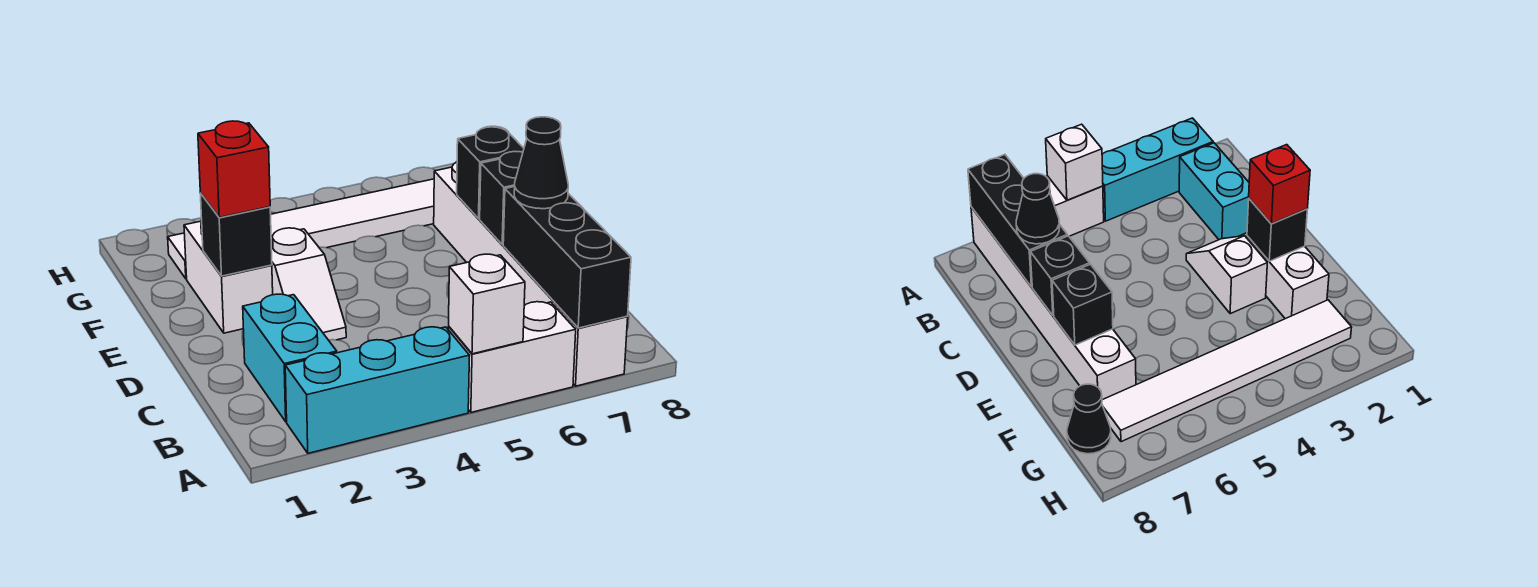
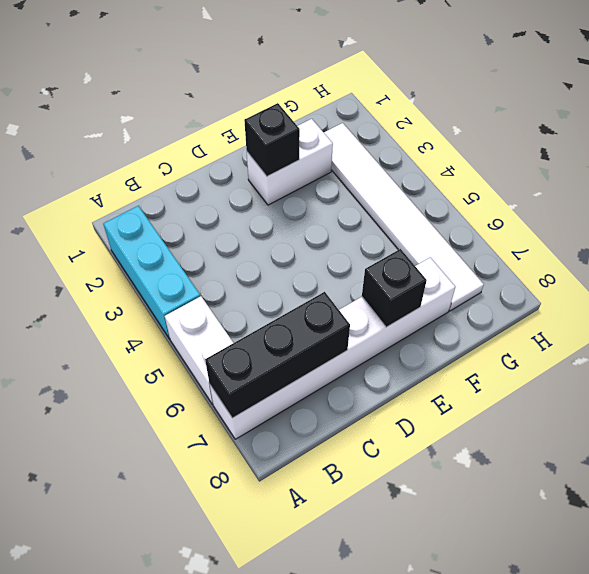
none -> cyan 1x2 brick [243,294,337,422]
none -> white 1x2 slope [271,228,346,340]
none -> black 1x1 cone [1067,384,1111,454]

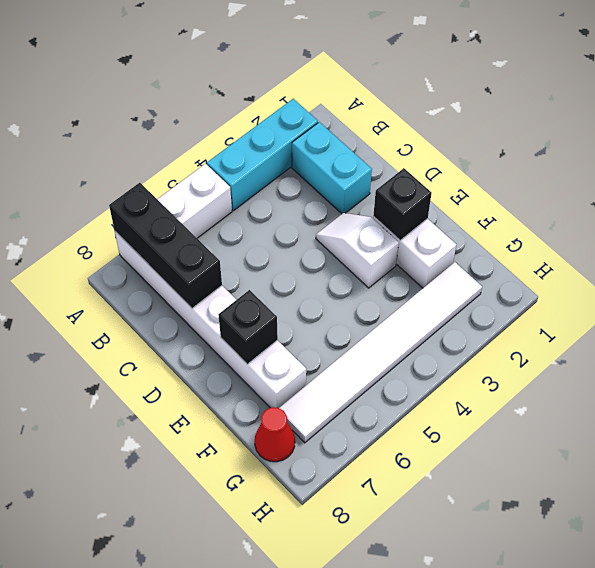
red 1x1 cone [255,407,295,462] -> black 1x1 cone [1067,384,1111,454]
none -> white 1x1 brick [449,254,525,354]
none -> black 1x1 brick [480,152,523,245]
none -> black 1x1 cone [514,117,568,209]

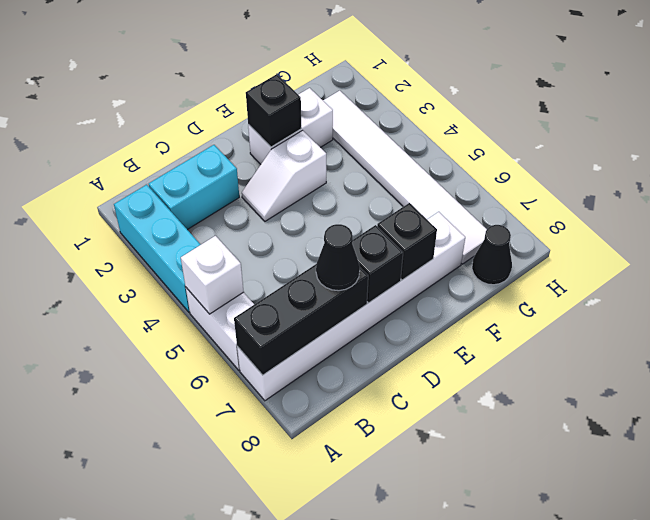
none -> red 1x1 brick [198,121,270,217]

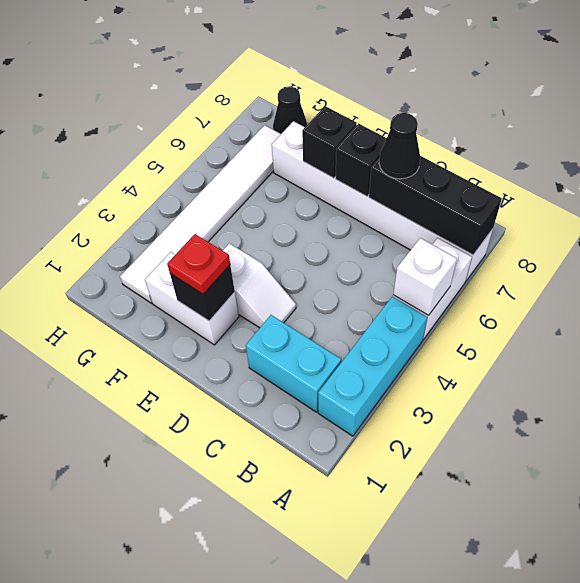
red 1x1 plate [167,234,230,294] -> red 1x1 brick [198,121,270,217]

